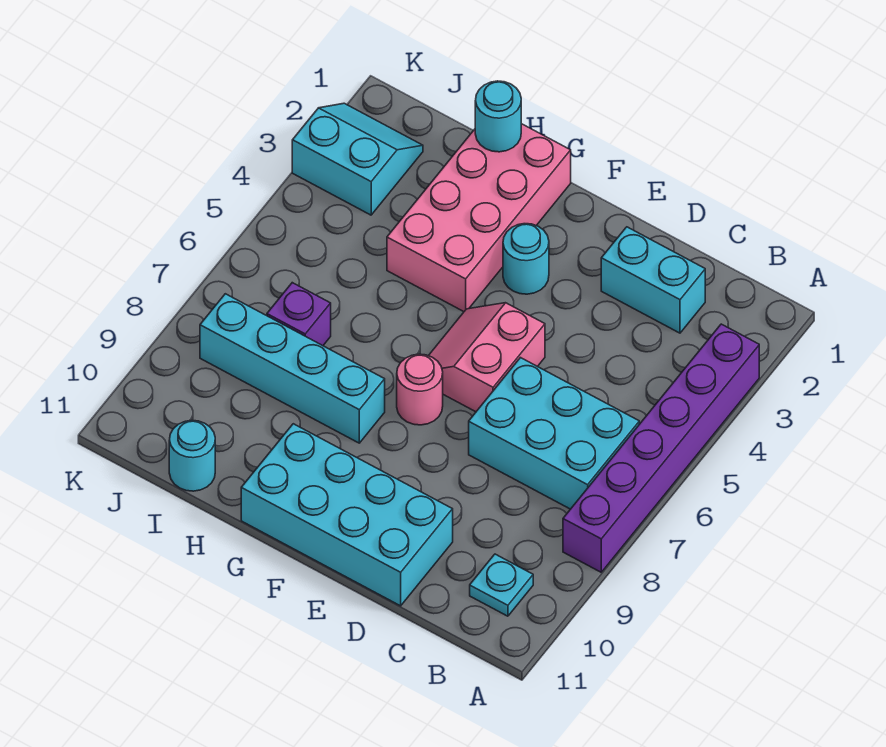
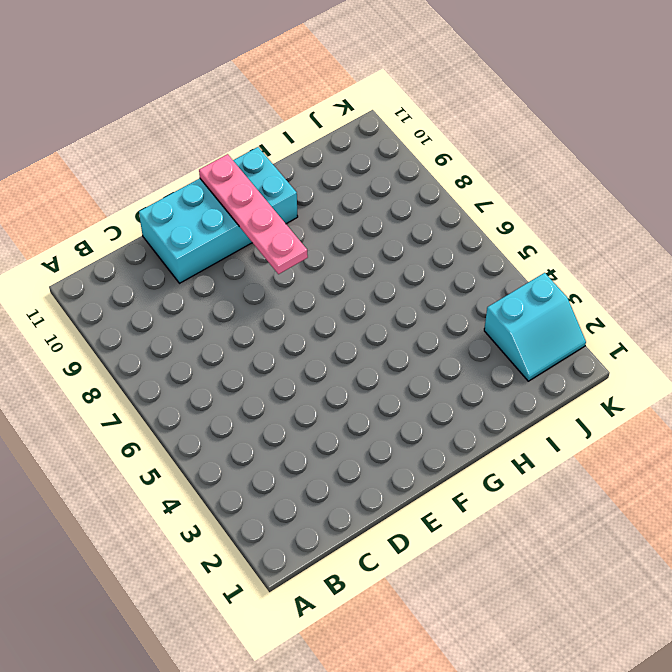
pink 1x4 plate [199,154,308,274] -> none
none -> purple 1x6 brick [563,324,759,572]
none -> cyan 2x3 brick [469,358,639,509]
none -> cyan 1x1 plate [470,554,533,616]

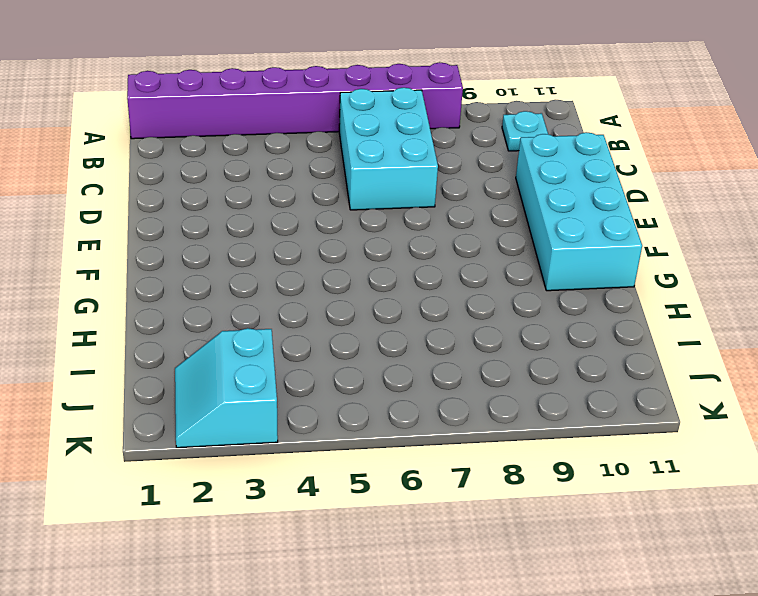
purple 1x8 brick [127,62,463,139] -> purple 1x6 brick [563,324,759,572]
none -> cyan 1x2 brick [601,227,705,333]
none -> pink 2x2 slope [429,303,545,412]
none -> cyan 1x1 round brick [503,224,549,294]

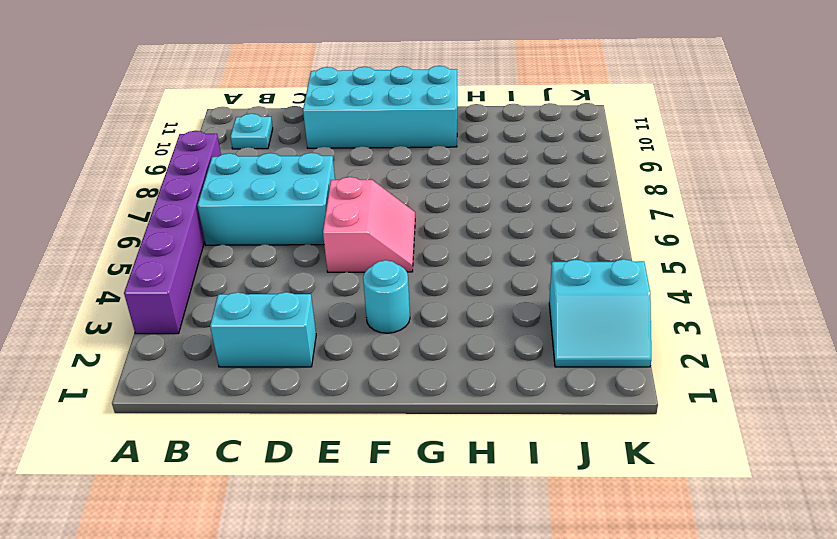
none -> pink 1x1 round brick [397,354,443,425]
none -> pink 2x4 brick [387,124,571,312]
none -> cyan 1x4 brick [200,294,385,443]

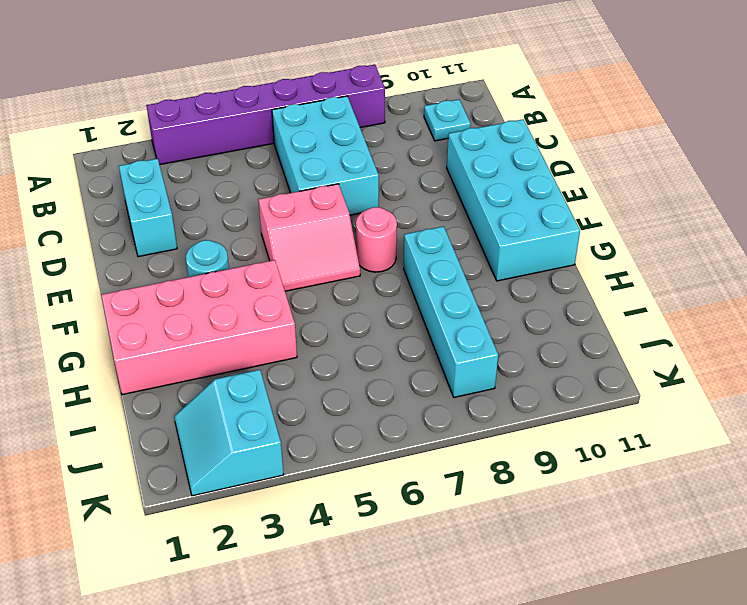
none -> purple 1x1 brick [267,283,331,346]
none -> cyan 1x1 round brick [169,420,215,491]
none -> cyan 1x1 round brick [475,81,521,152]

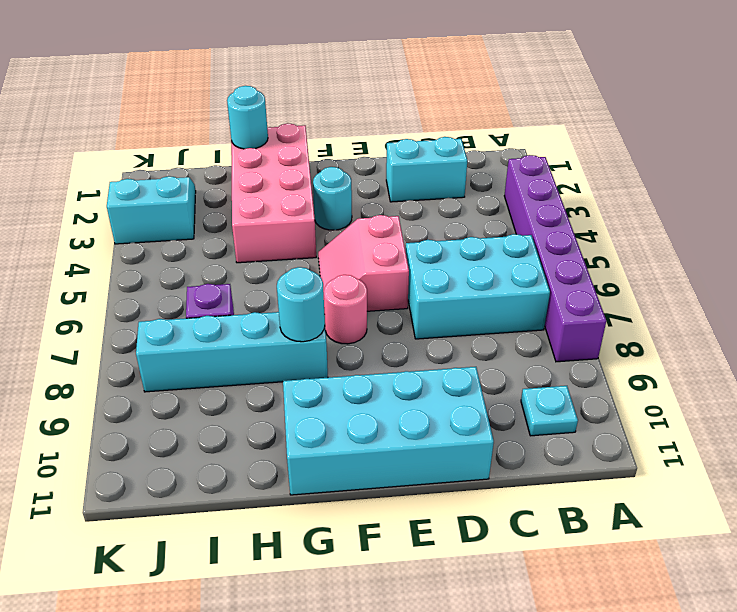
cyan 1x1 round brick [277,267,325,342] -> cyan 1x1 round brick moved to [169,420,215,491]

